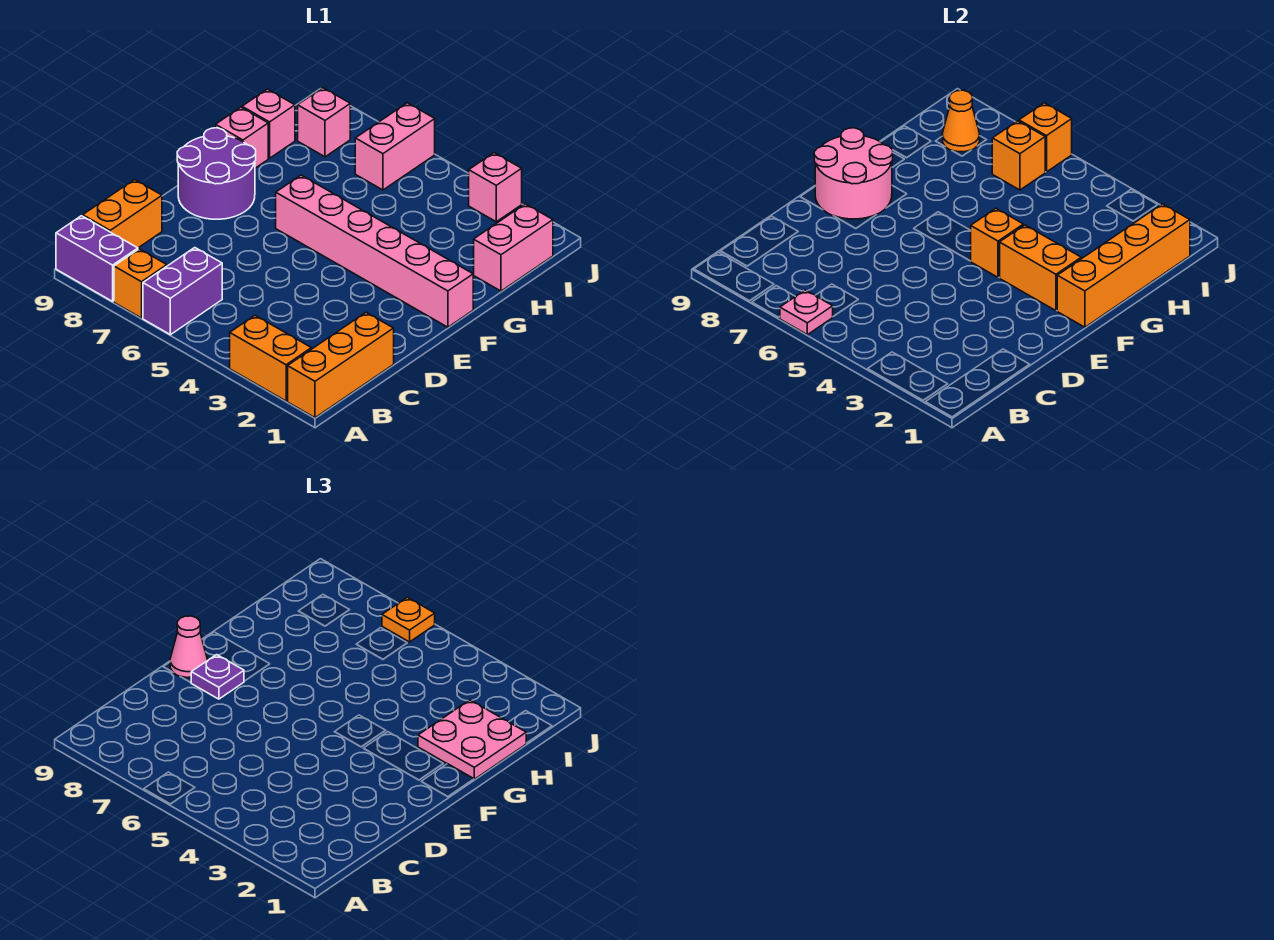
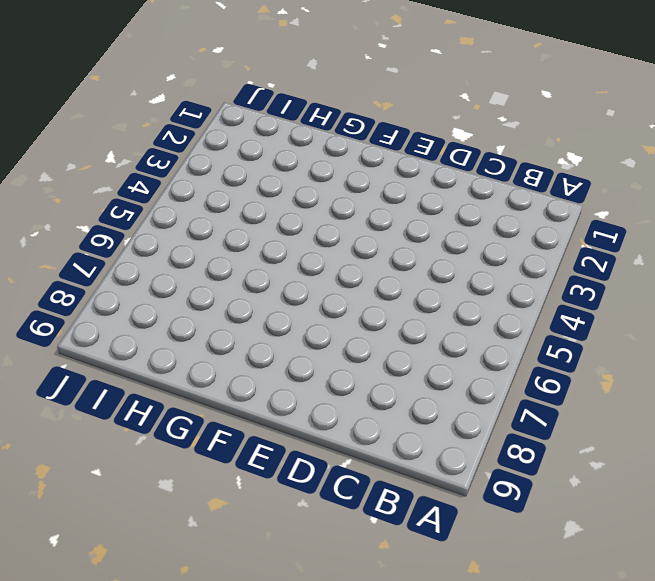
none -> orange 1x3 brick [288,313,394,418]
none -> orange 1x2 brick [230,316,311,401]
none -> purple 1x2 brick [143,248,222,335]

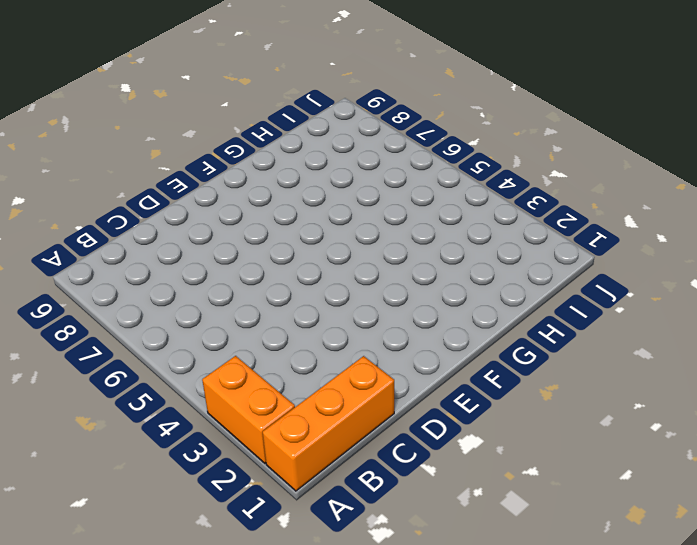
none -> purple 1x2 brick [143,248,222,335]
none -> orange 1x1 brick [114,249,167,318]
none -> purple 1x2 brick [56,216,138,301]

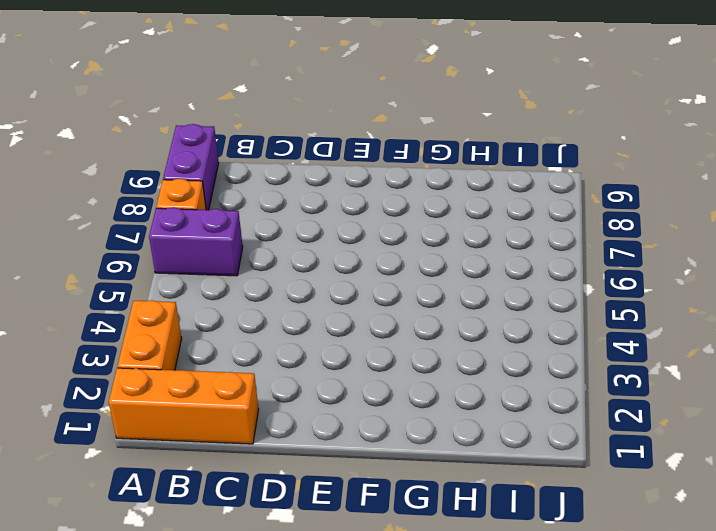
none -> orange 1x2 brick [83,180,162,248]
none -> purple 2x2 round brick [177,128,256,219]
none -> pink 1x6 brick [276,175,473,327]

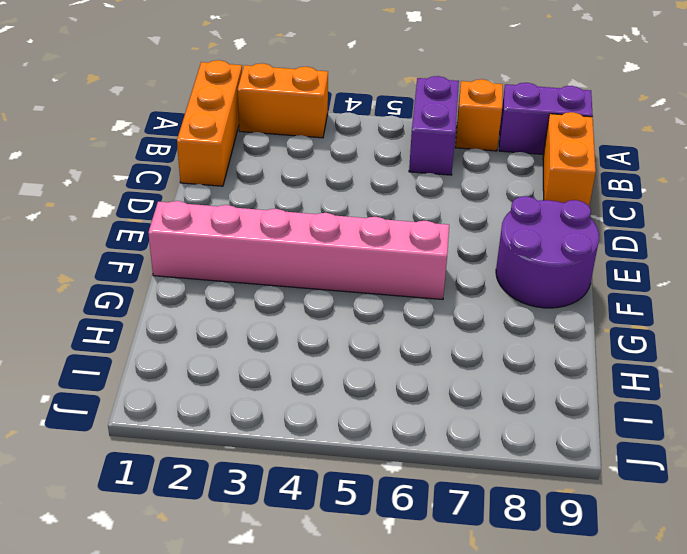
none -> pink 1x1 brick [216,107,268,168]
none -> pink 1x2 brick [474,204,553,291]
none -> pink 1x1 brick [242,89,295,158]

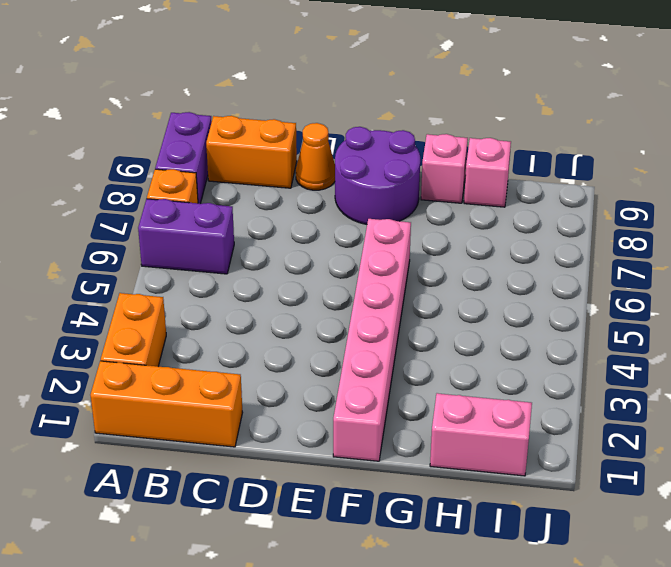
orange 1x1 cone [296,123,335,190] -> orange 1x1 cone moved to [942,90,980,152]
none -> pink 1x2 brick [355,103,435,190]
none -> pink 1x1 brick [298,88,350,157]
none -> pink 1x1 brick [469,153,522,222]

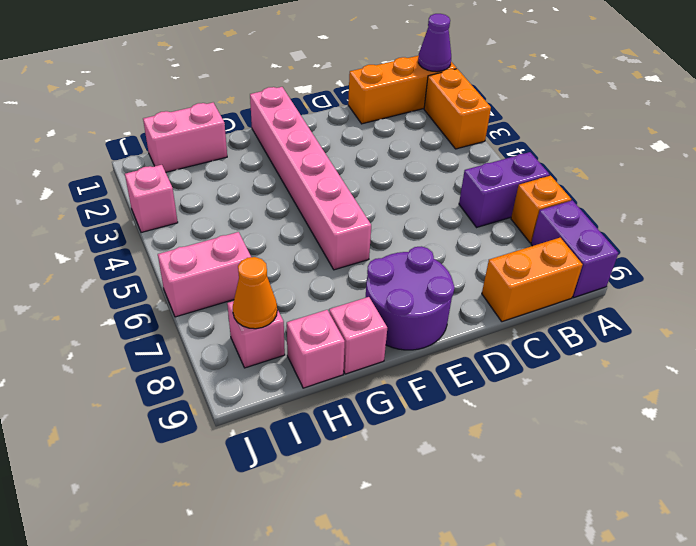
purple 1x1 cone [418,14,451,72] -> none
none -> pink 1x1 plate [780,290,833,335]
none -> pink 2x2 round brick [814,128,893,219]
none -> orange 1x4 brick [1057,204,1190,327]

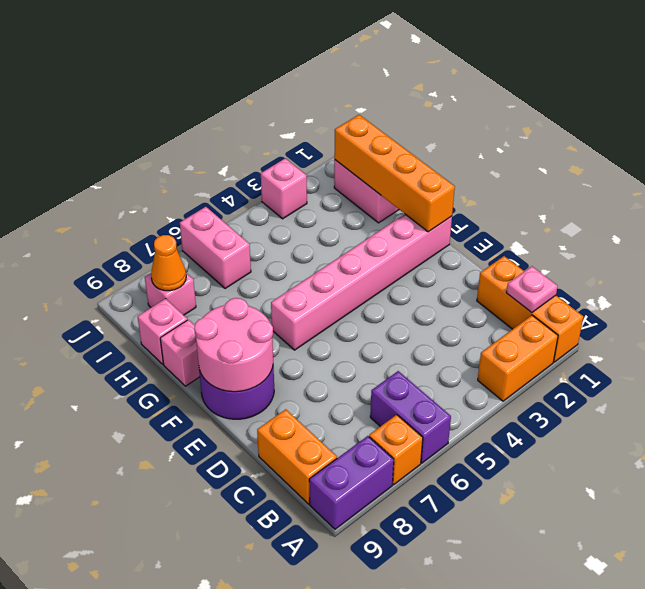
pink 1x1 plate [506,266,558,313] -> pink 1x1 plate moved to [780,290,833,335]
none -> orange 1x2 brick [1000,225,1081,311]
none -> orange 1x1 brick [971,208,1023,277]
none -> orange 1x1 brick [992,121,1045,190]

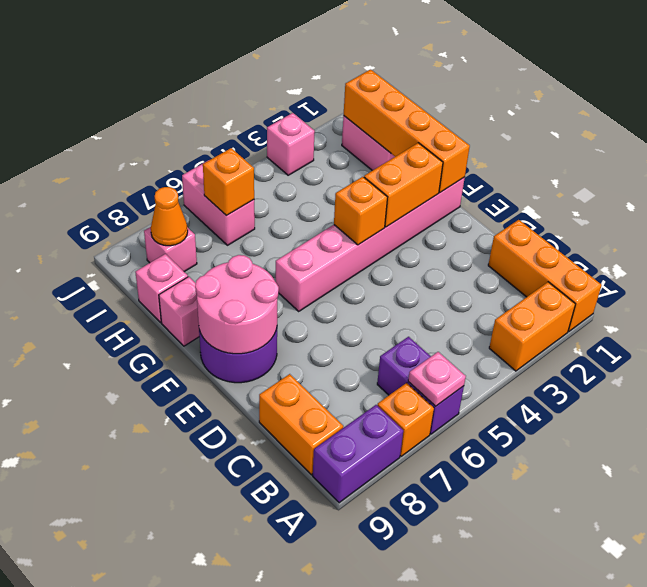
none -> orange 1x1 brick [1019,103,1072,172]
none -> purple 1x1 plate [191,655,244,699]
none -> pink 1x1 cone [170,616,207,678]

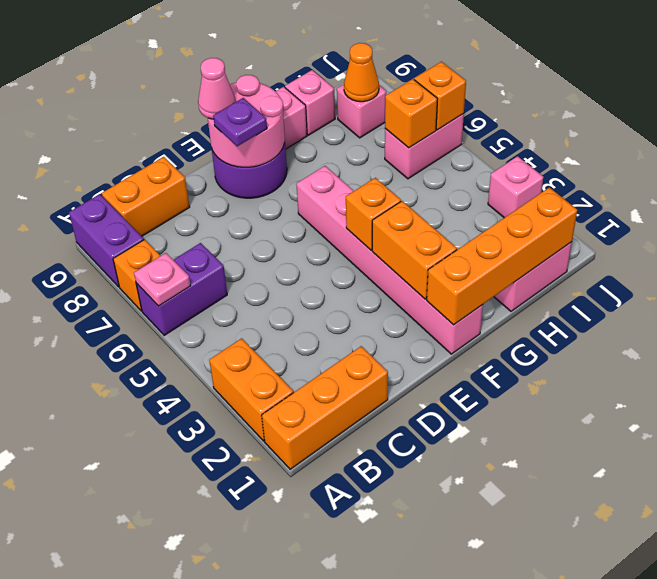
none -> pink 2x2 plate [418,700,526,779]
none -> orange 1x1 plate [382,597,435,642]

